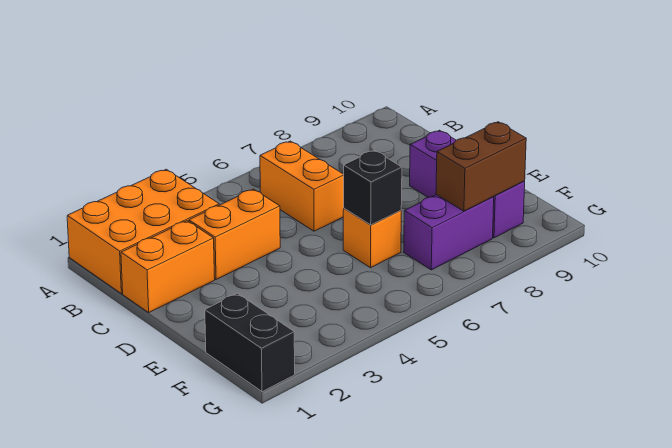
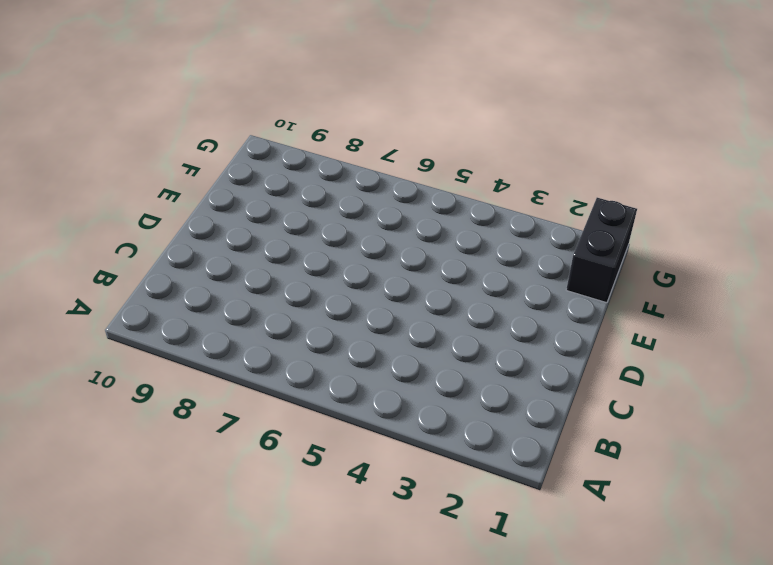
none -> orange 2x3 brick [67,169,219,294]
none -> orange 1x2 brick [260,141,344,231]

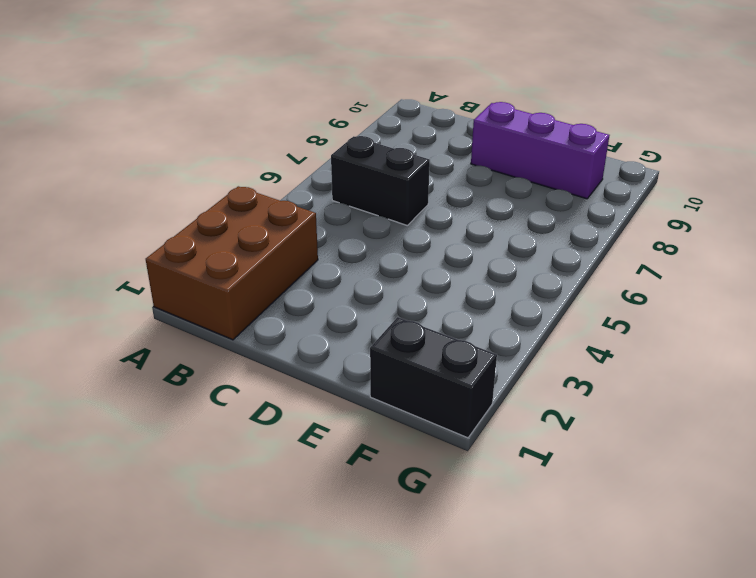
brown 2x3 brick [146,186,318,340] -> orange 2x3 brick [67,169,219,294]
black 1x2 brick [331,136,430,225] -> orange 1x2 brick [260,141,344,231]
none -> orange 1x2 brick [121,221,215,312]
none -> orange 1x2 brick [189,189,280,279]

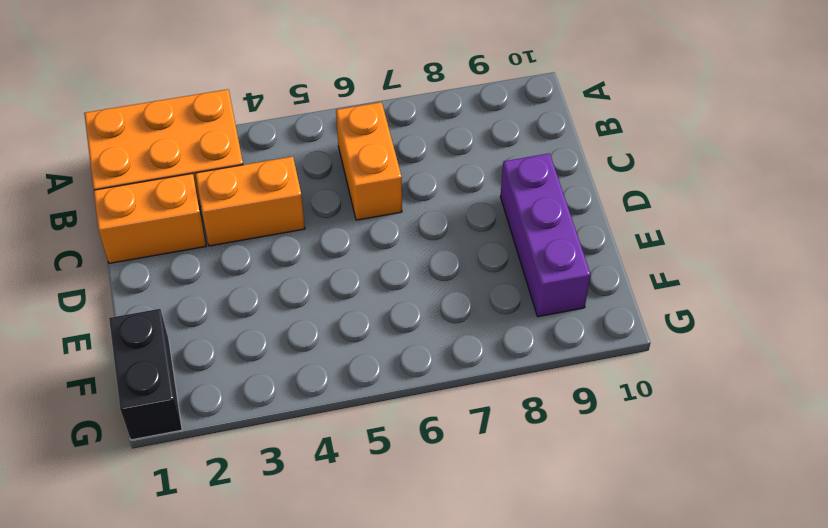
none -> orange 1x1 brick [343,208,401,268]
none -> purple 1x2 brick [404,195,494,270]

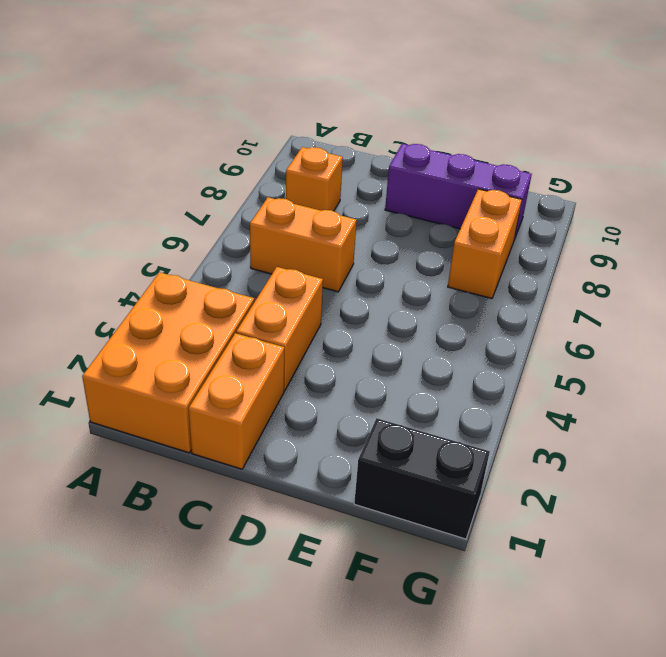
orange 1x1 brick [286,147,343,211] -> orange 1x1 brick moved to [343,208,401,268]
orange 1x2 brick [448,189,522,299] -> purple 1x2 brick [404,195,494,270]
none -> black 1x1 brick [344,150,402,225]
none -> brown 1x2 brick [436,122,526,211]

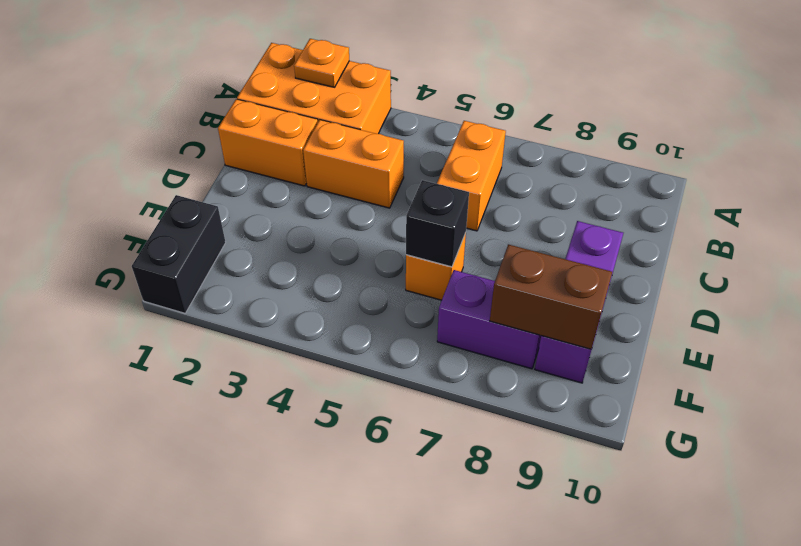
orange 1x1 plate [294,39,349,87] -> none

